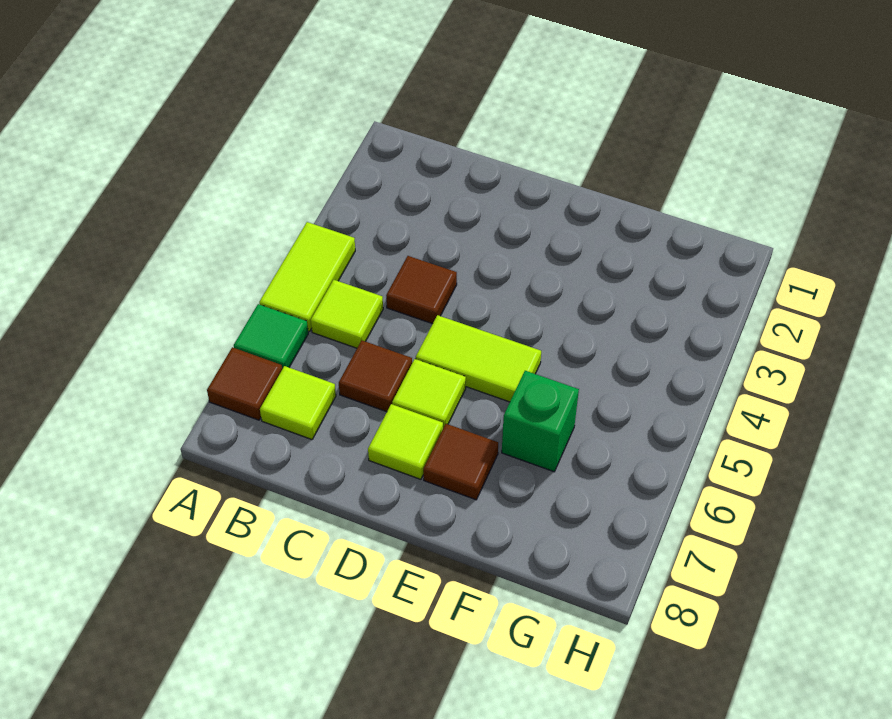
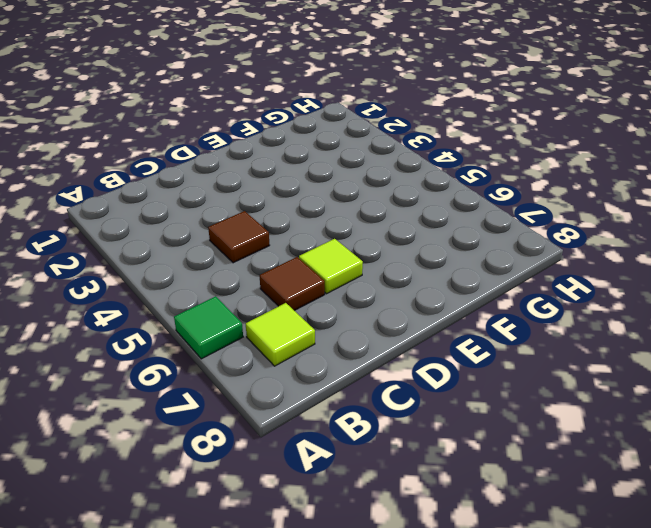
none -> lime 1x2 tile [259,222,355,332]
none -> brown 1x1 tile [207,347,282,420]
none -> lime 1x1 tile [311,280,383,348]

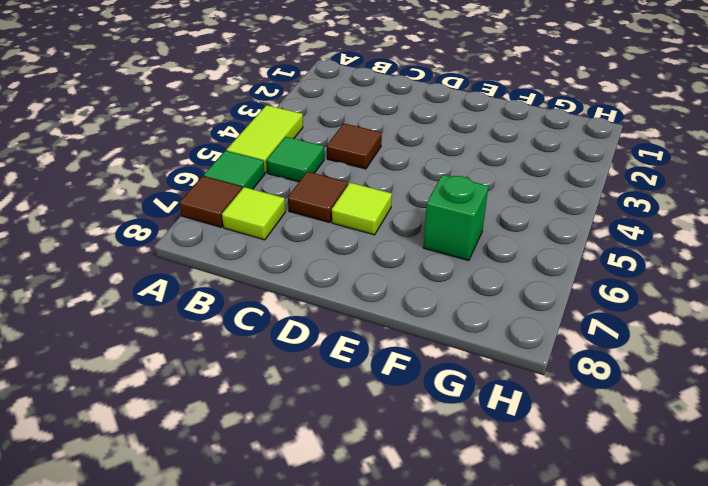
green 1x1 tile [267,137,324,182] -> lime 1x1 tile [311,280,383,348]
none -> lime 1x2 tile [416,315,541,402]
none -> lime 1x1 tile [368,404,443,479]
none -> brown 1x1 tile [423,424,498,500]

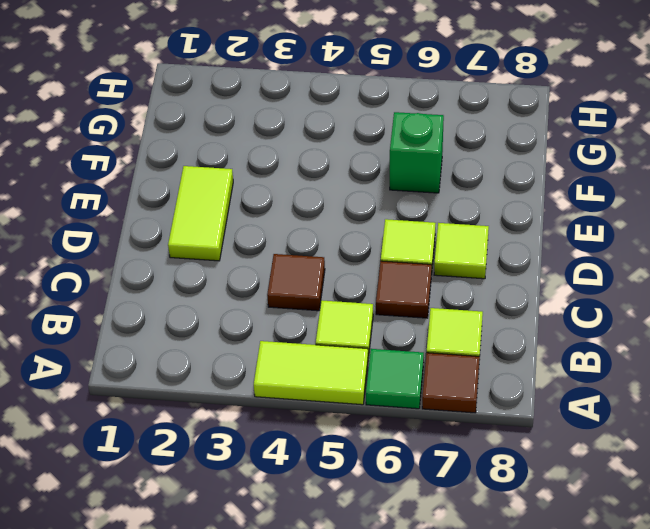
lime 1x2 tile [168,166,233,261] -> lime 1x2 tile moved to [416,315,541,402]
none -> brown 1x1 tile [423,424,498,500]

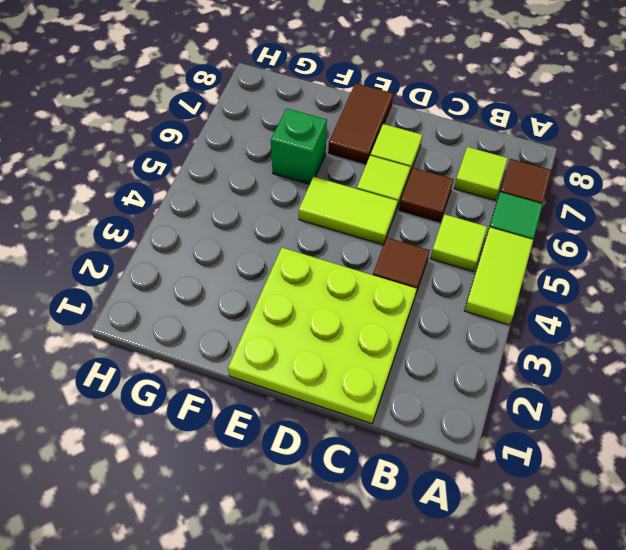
lime 3x3 plate [228,248,417,424] -> none
brown 1x2 tile [328,83,393,164] -> brown 1x1 tile [423,424,498,500]

